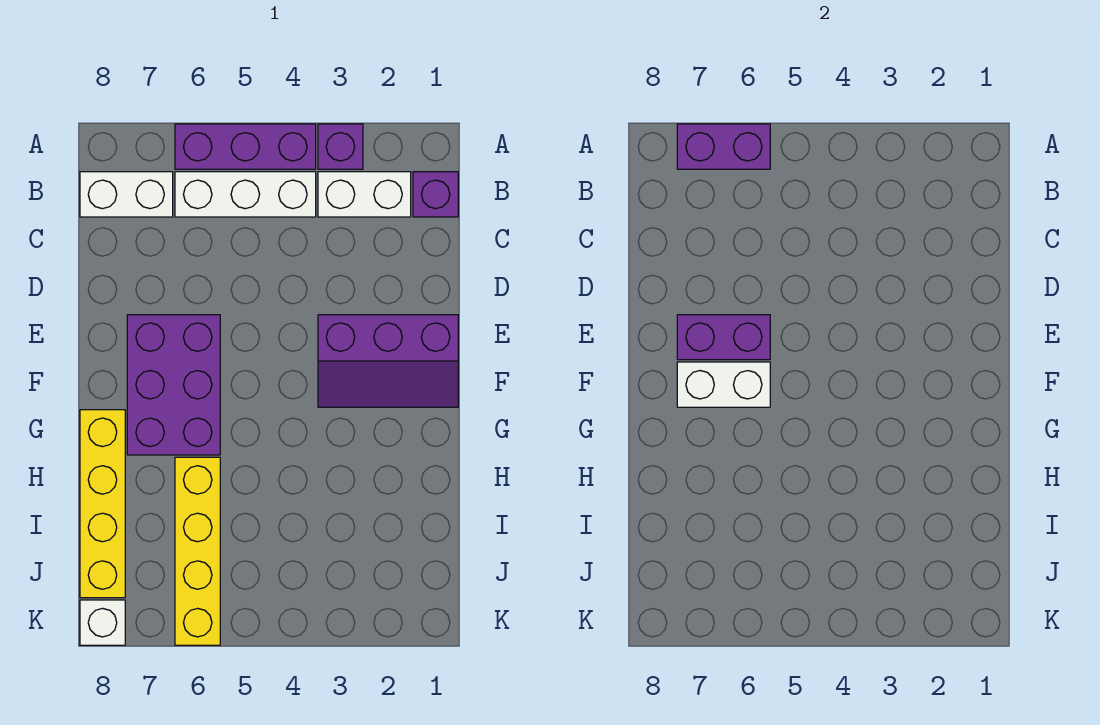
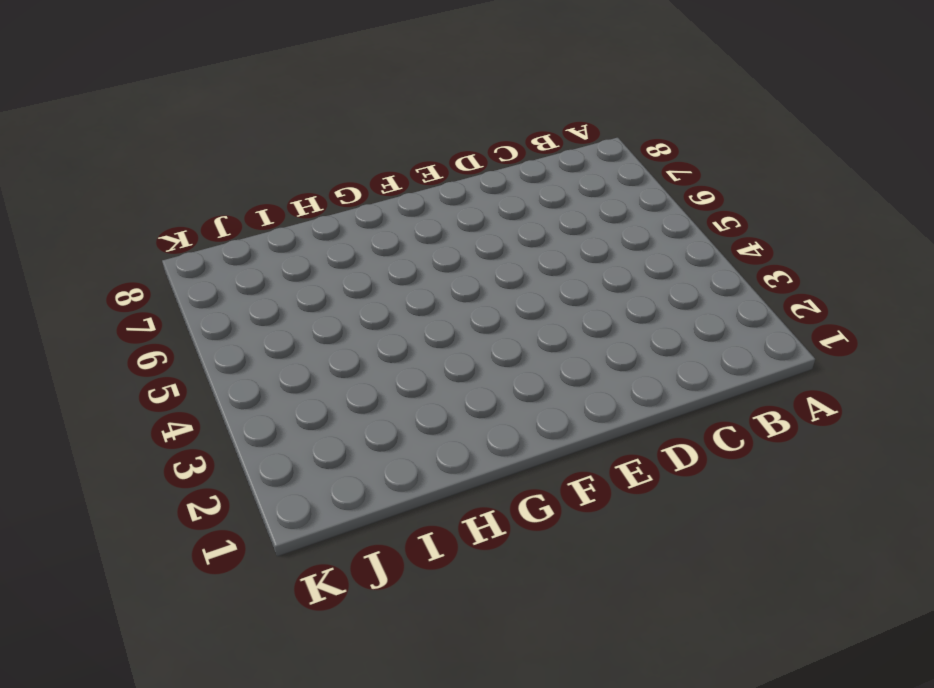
none -> purple 1x1 brick [318,124,363,169]
none -> purple 1x3 brick [175,124,316,169]
none -> purple 1x1 brick [413,172,458,217]

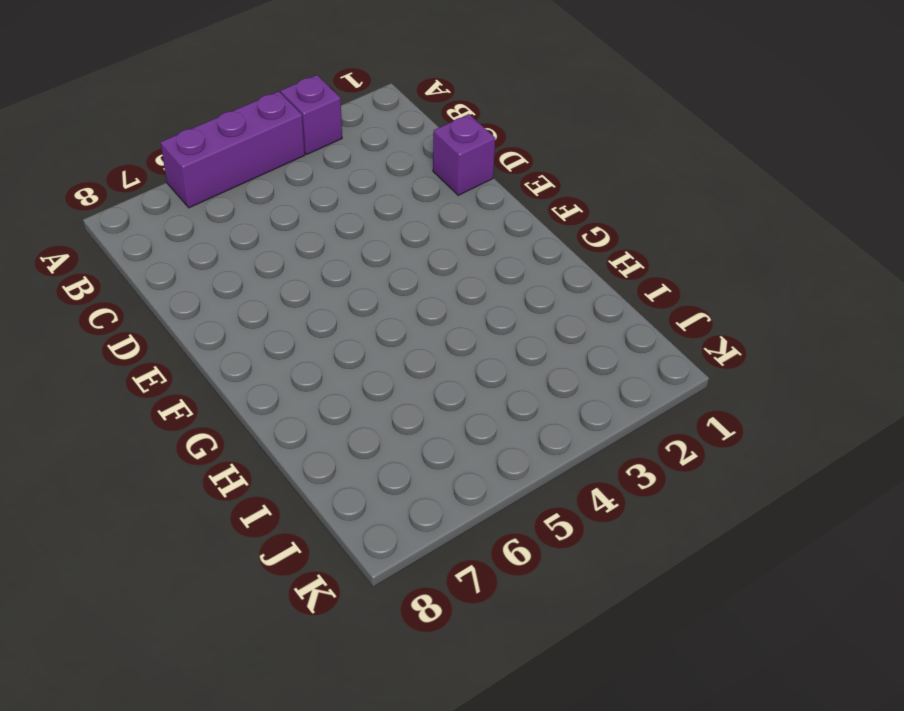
purple 1x1 brick [433,114,495,195] -> purple 1x1 brick moved to [413,172,458,217]
none -> white 1x2 brick [318,172,411,217]
none -> white 1x3 brick [175,172,316,217]
none -> white 1x2 brick [80,172,173,217]

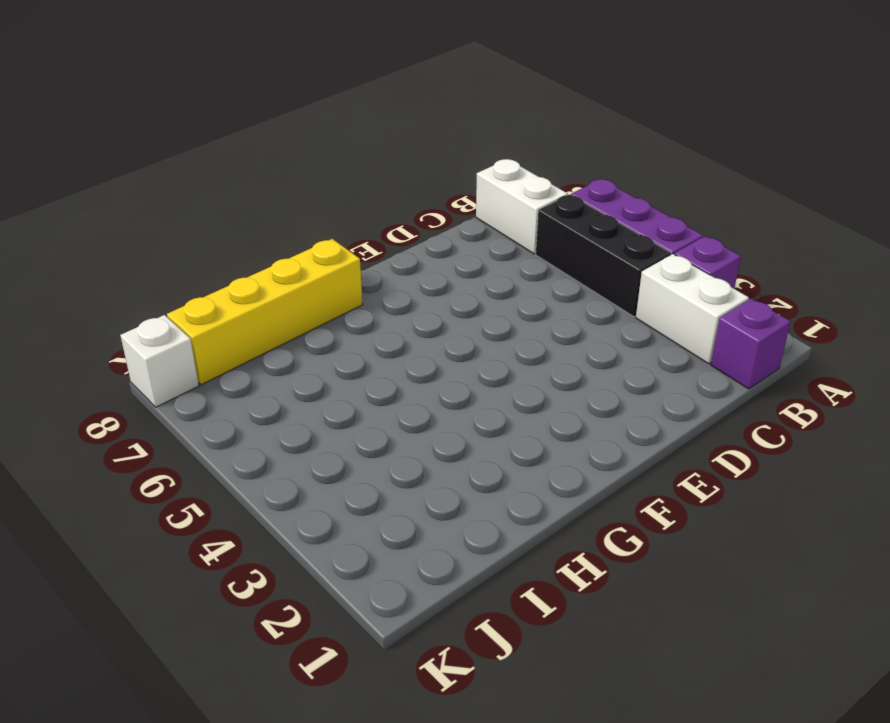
black 1x3 brick [536,195,671,317] -> white 1x3 brick [175,172,316,217]
none -> purple 2x3 slope [318,315,458,407]
none -> purple 2x3 brick [127,315,220,455]
none -> yellow 1x4 brick [175,457,220,645]

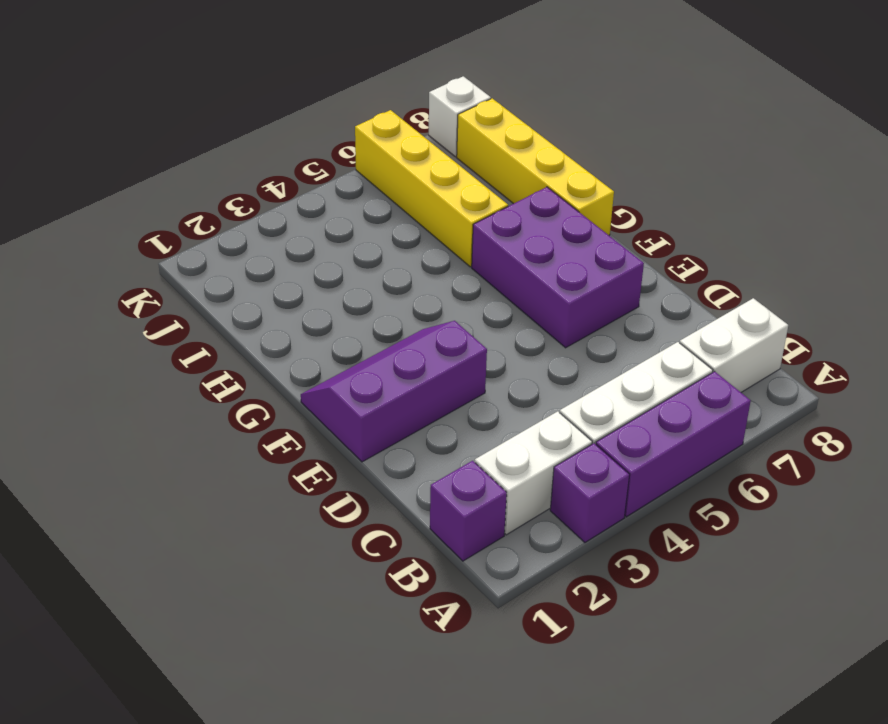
none -> purple 1x2 brick [677,124,770,169]
none -> purple 1x2 brick [677,315,770,360]
none -> white 1x2 brick [677,362,770,407]

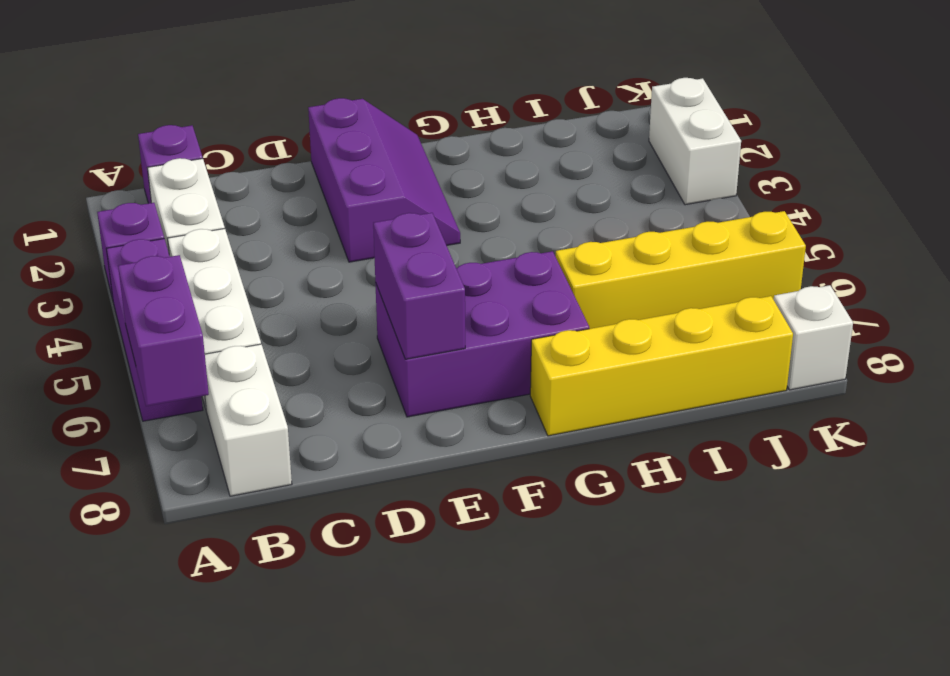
white 1x2 brick [649,78,741,205] -> white 1x2 brick moved to [677,362,770,407]

